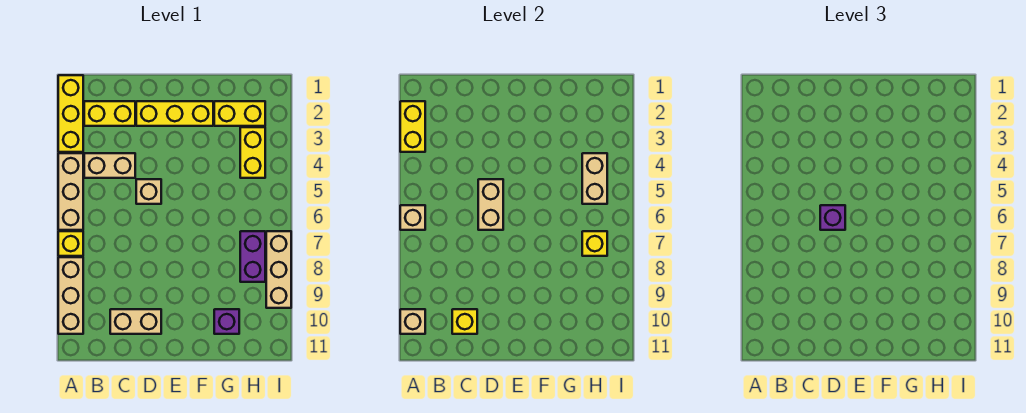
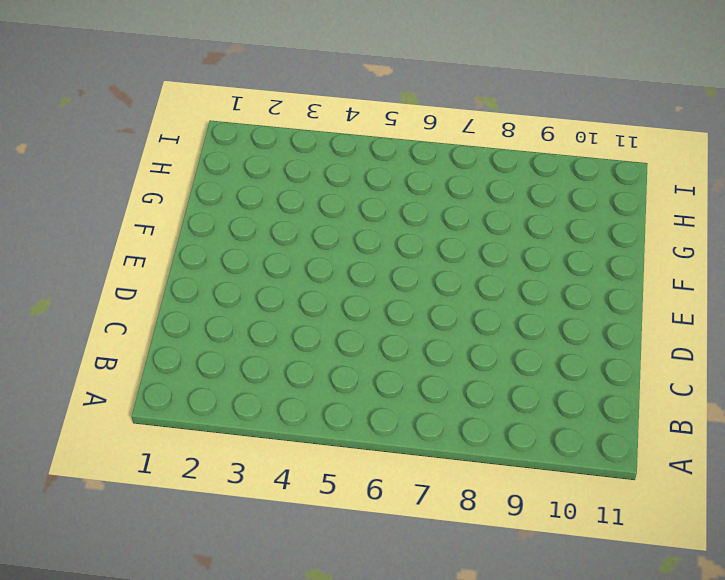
none -> yellow 1x3 brick [58,75,83,152]
none -> tan 1x3 brick [58,153,83,230]
none -> yellow 1x1 brick [58,231,83,256]

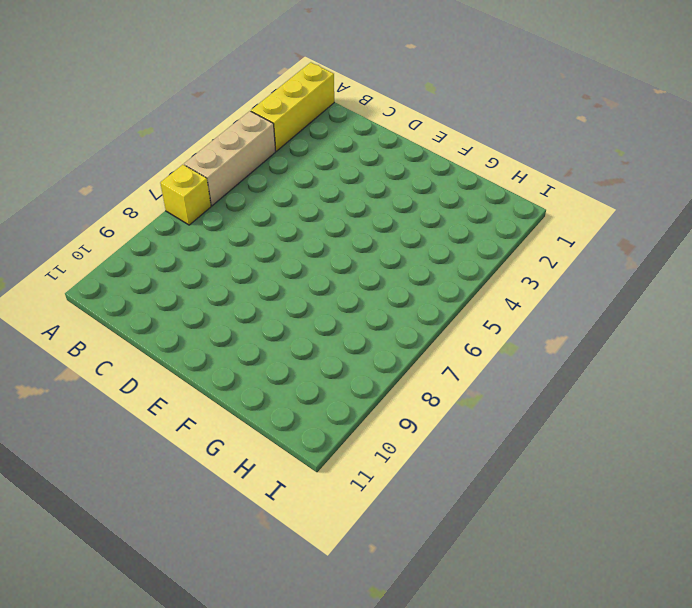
none -> tan 1x3 brick [58,257,83,334]
none -> yellow 1x2 brick [84,101,135,126]
none -> tan 1x2 brick [84,153,135,178]

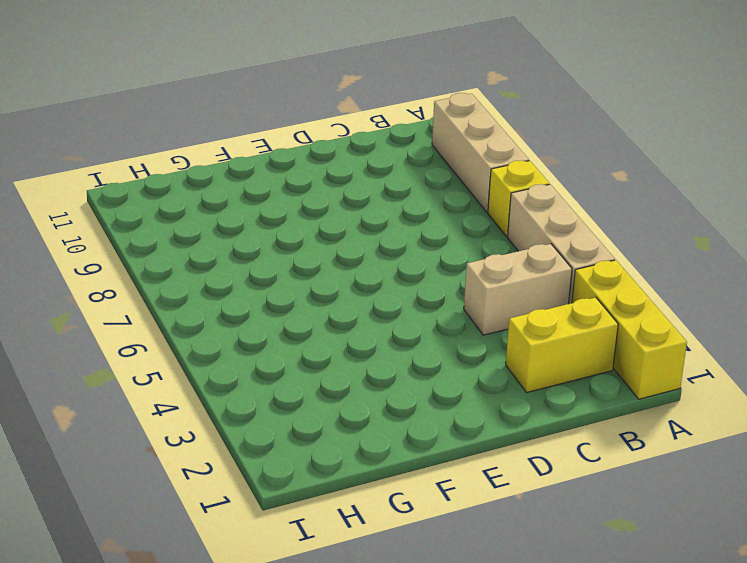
none -> tan 1x2 brick [110,309,161,334]
none -> yellow 1x3 brick [136,101,213,126]
none -> tan 1x1 brick [136,179,161,204]

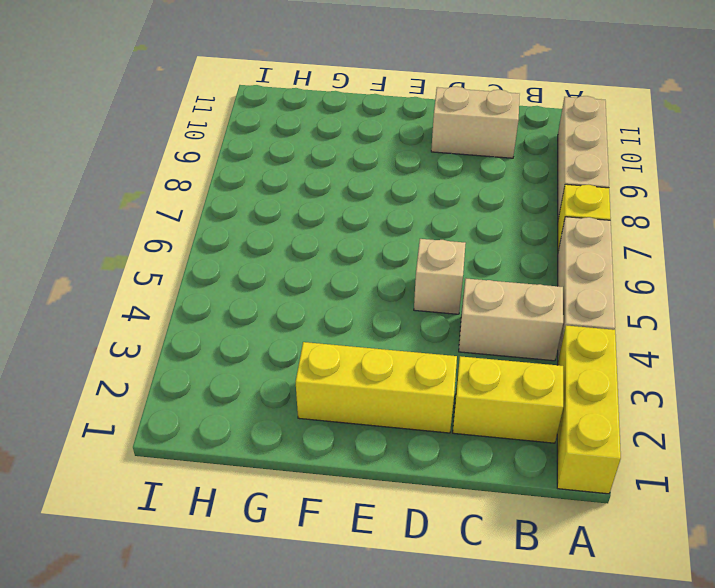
none -> yellow 1x2 brick [214,101,265,126]
none -> purple 1x1 brick [214,309,239,334]
none -> yellow 1x2 brick [240,127,265,178]

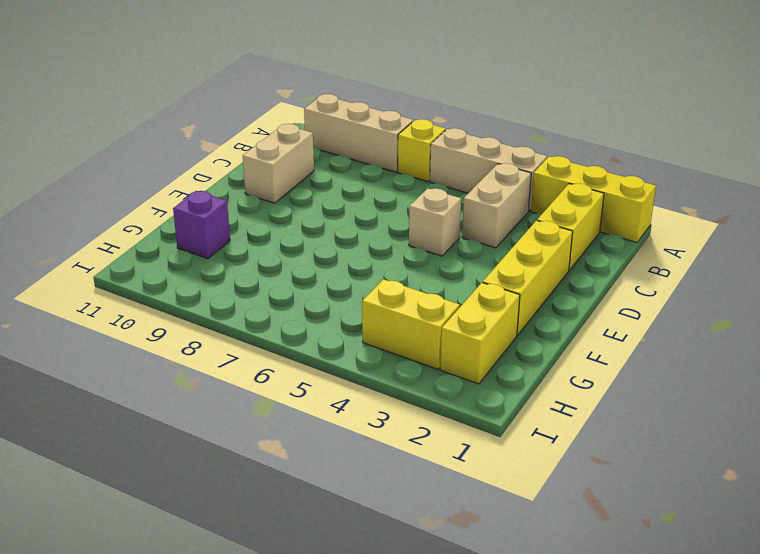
none -> purple 1x2 brick [240,231,265,282]
none -> tan 1x3 brick [266,231,291,308]
none -> yellow 1x2 brick [400,101,425,152]

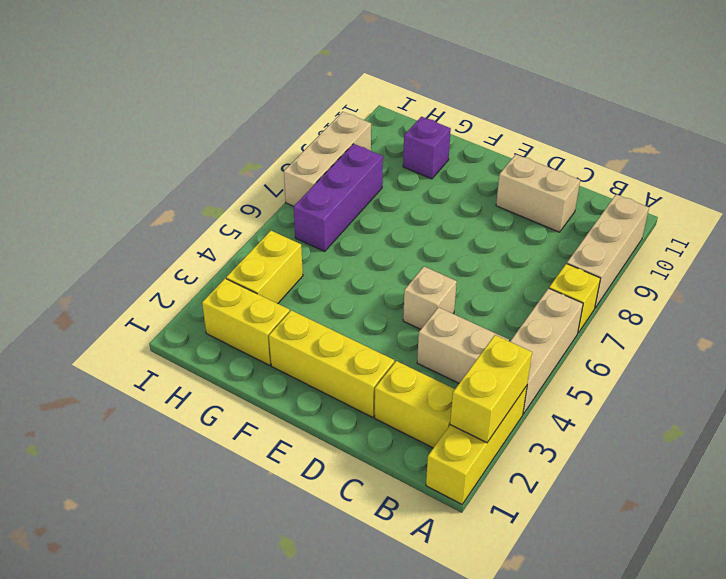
purple 1x3 brick [294,144,383,251] -> purple 1x2 brick [240,231,265,282]
none -> tan 1x1 brick [400,205,425,230]
none -> tan 1x1 brick [400,309,425,334]
none -> yellow 1x1 brick [452,309,477,334]

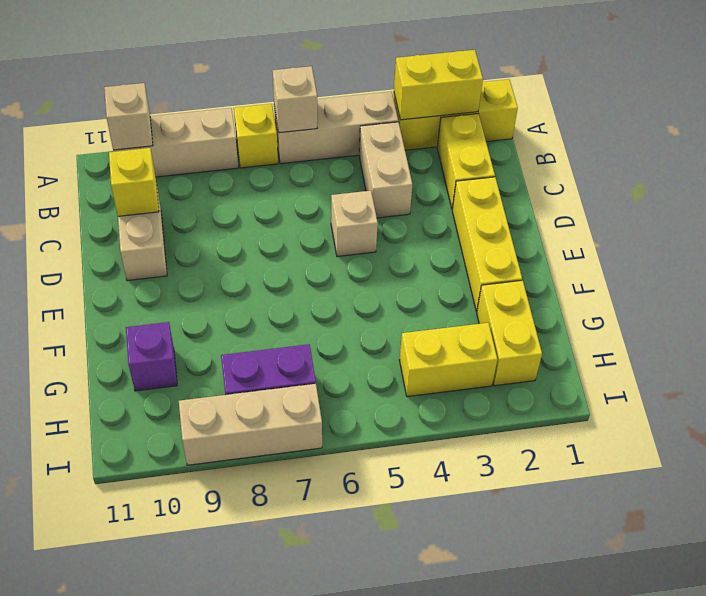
none -> tan 1x2 brick [478,179,503,230]
none -> tan 1x2 brick [582,153,607,204]
none -> yellow 1x1 brick [582,231,607,256]

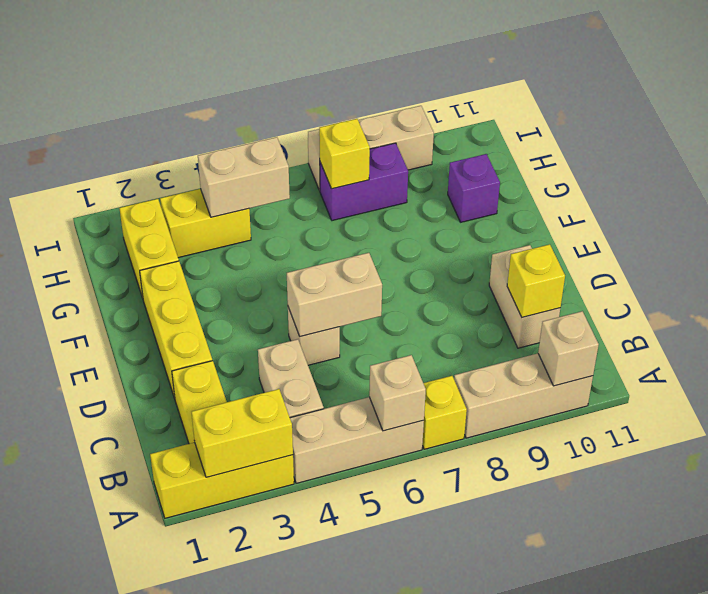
none -> purple 1x1 brick [820,205,845,230]

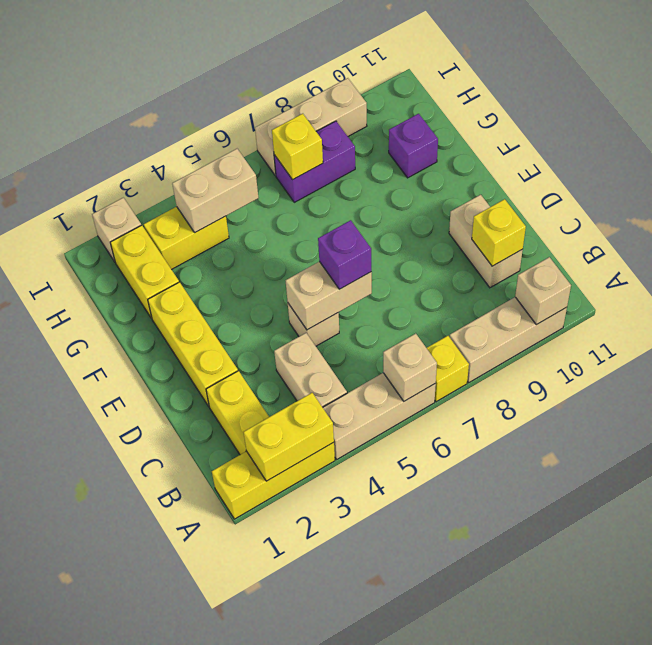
tan 1x1 brick [92,198,141,262] -> none

